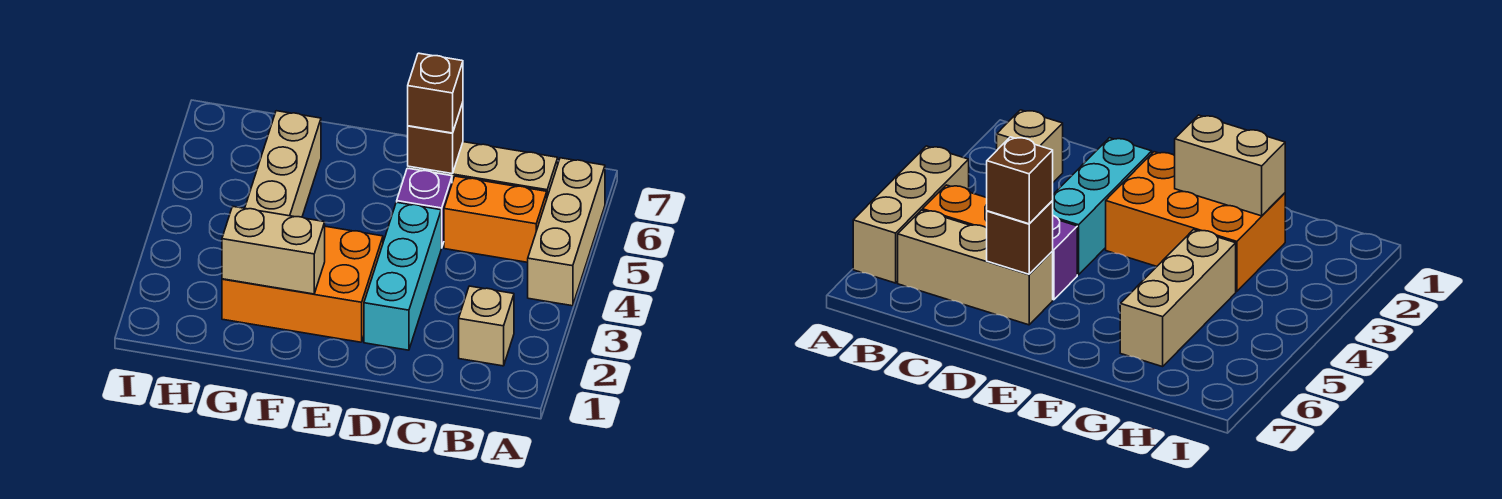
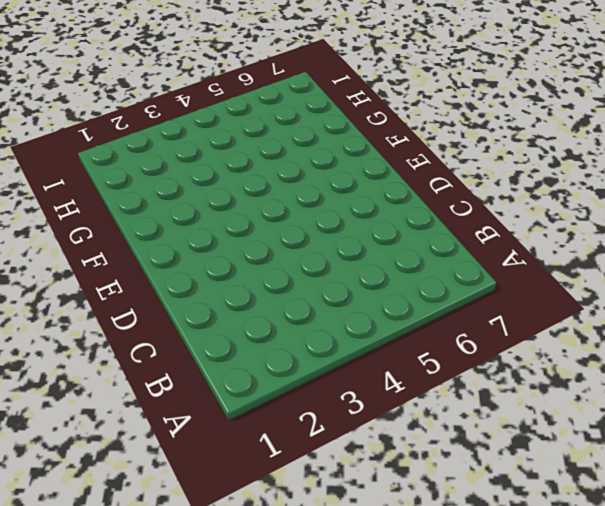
none -> tan 1x3 brick [528,158,605,306]
none -> tan 1x1 brick [459,286,514,366]

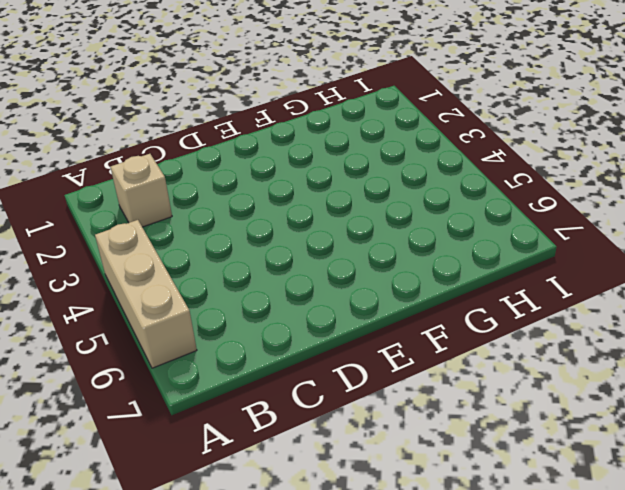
none -> orange 1x2 brick [444,176,547,262]
none -> tan 1x3 brick [408,142,558,196]

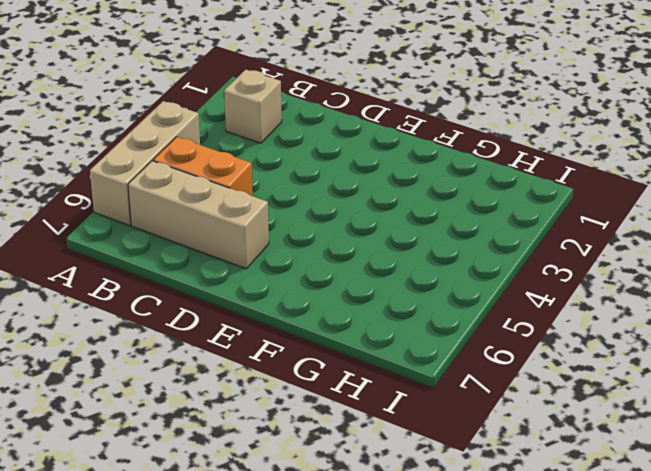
none -> cyan 1x3 brick [364,202,441,350]
none -> purple 1x1 brick [397,168,452,248]

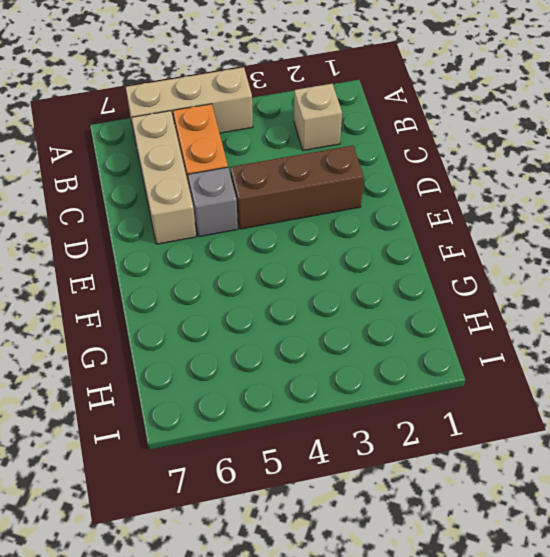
brown 1x3 brick [230,146,364,229] -> cyan 1x3 brick [364,202,441,350]
grey 1x1 brick [188,167,238,237] -> purple 1x1 brick [397,168,452,248]
none -> orange 2x3 brick [222,226,383,342]
none -> tan 1x3 brick [245,111,321,217]

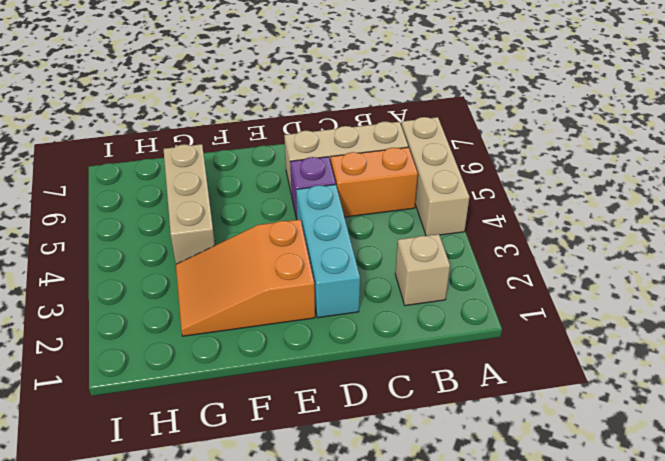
orange 2x3 slope [176,220,315,336] -> orange 2x3 brick [222,226,383,342]
none -> brown 1x1 brick [408,103,463,174]
none -> tan 1x2 brick [222,207,325,294]

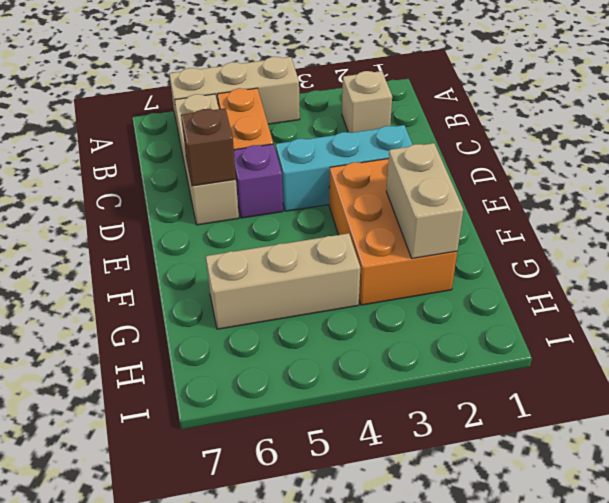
none -> brown 1x1 brick [408,53,463,133]

